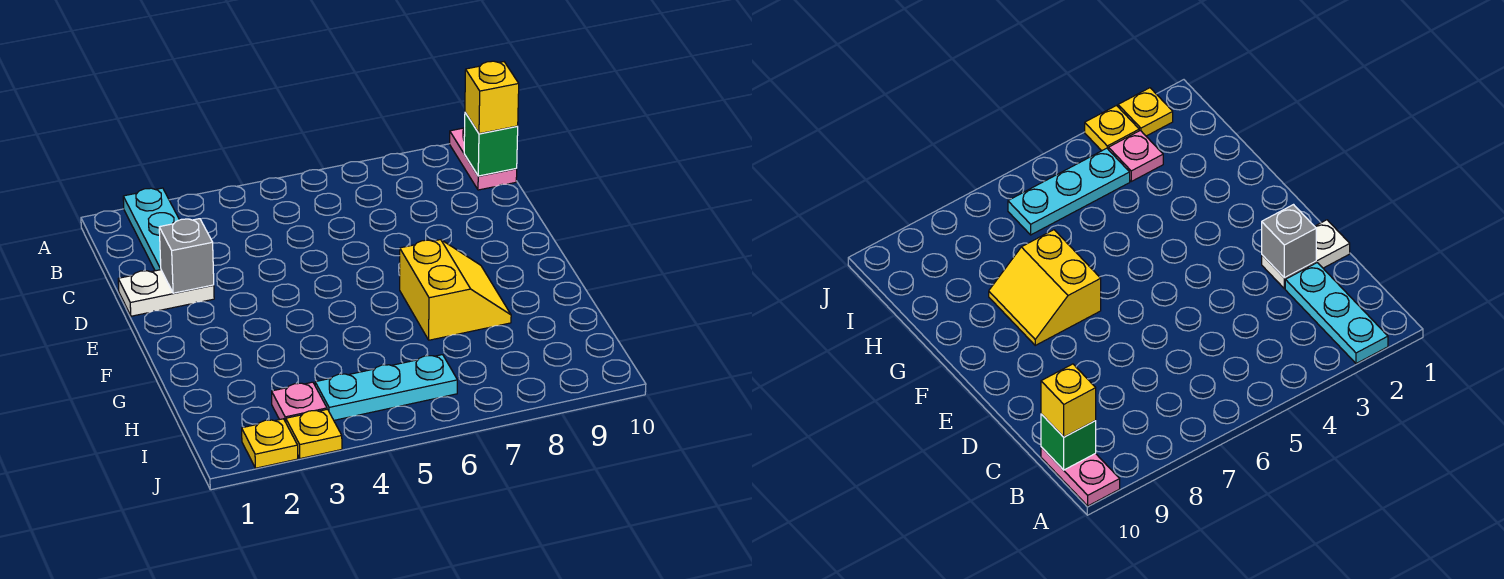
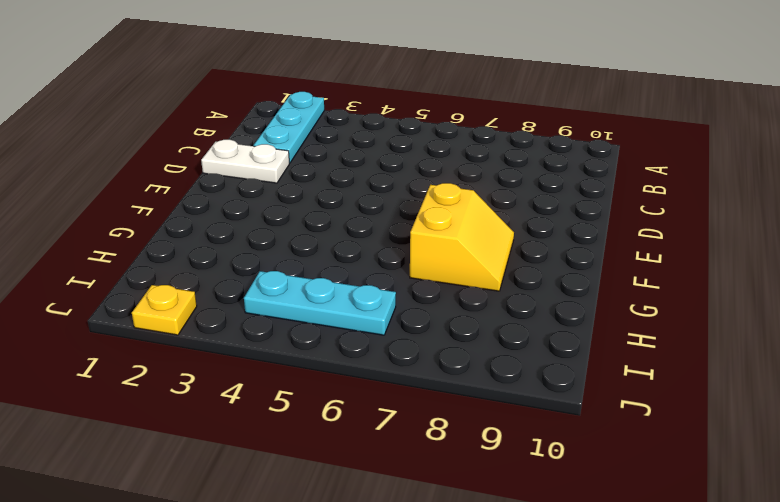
none -> pink 1x2 plate [450,128,517,190]
none -> pink 1x1 plate [272,382,327,422]

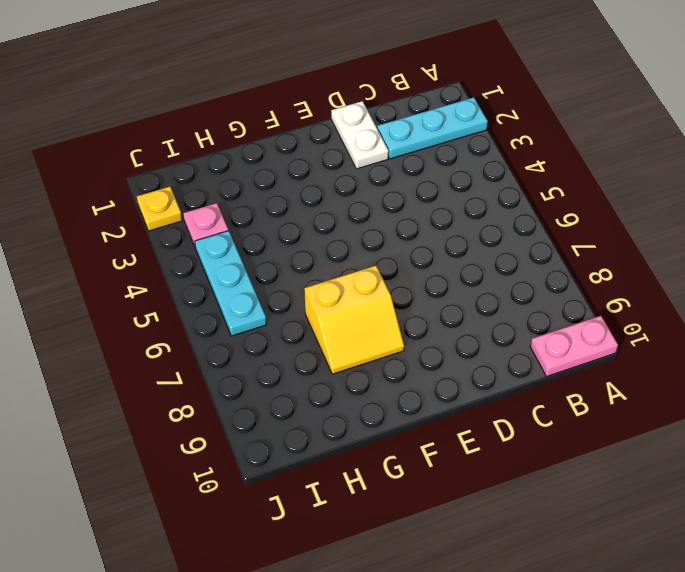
none -> yellow 1x1 plate [286,409,342,459]
none -> green 1x1 brick [464,113,518,176]

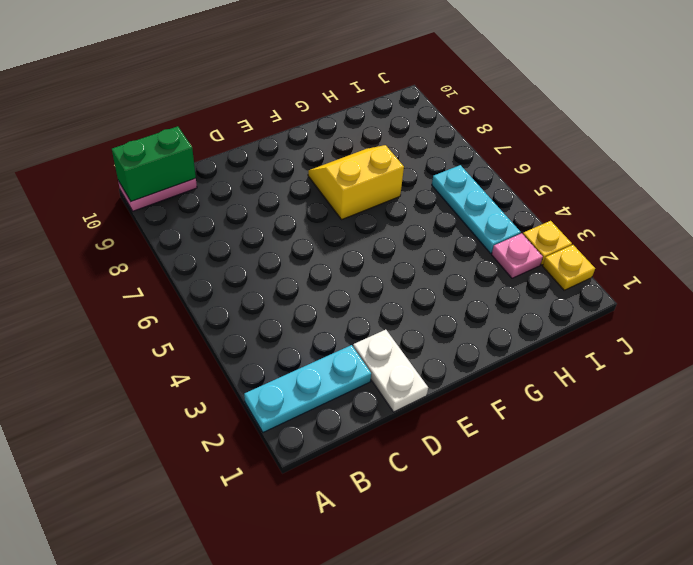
green 1x2 brick [112,126,196,201] -> green 1x1 brick [464,113,518,176]
none -> grey 1x1 brick [159,219,214,293]
none -> yellow 1x1 brick [465,61,519,134]

